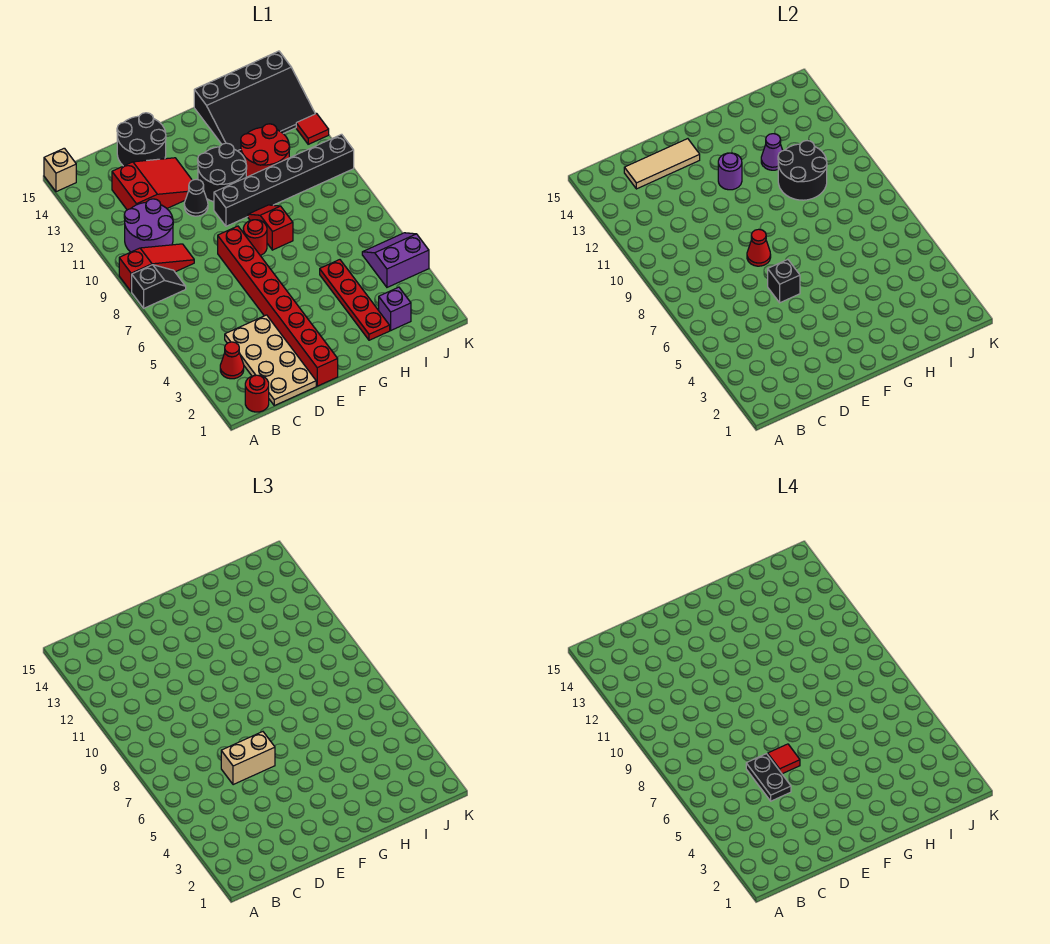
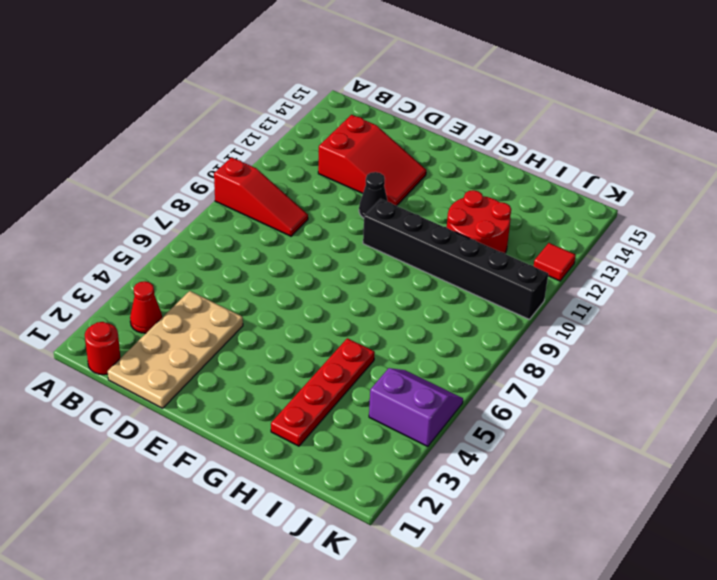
none -> black 1x2 slope [132,265,186,308]
none -> tan 1x1 brick [44,148,76,192]
none -> purple 2x2 round brick [124,199,173,252]
none -> black 2x2 round brick [117,113,166,166]

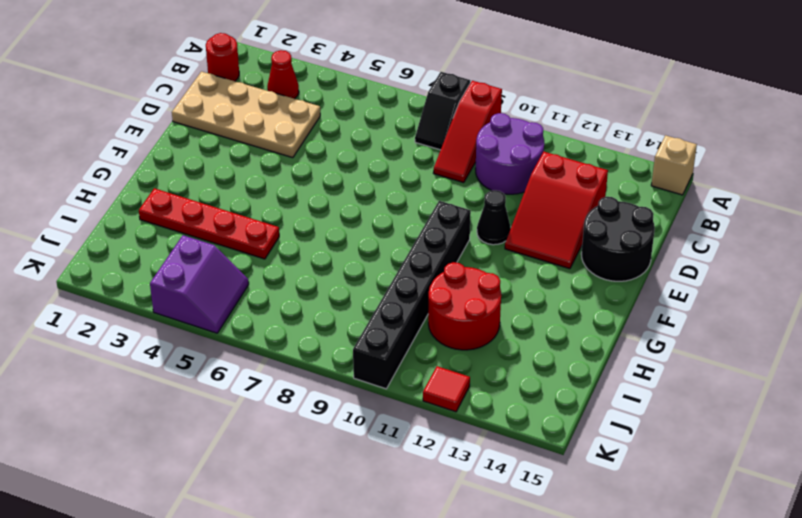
none -> red 1x8 brick [218,226,338,386]
none -> red 1x1 round brick [243,220,267,256]
none -> black 2x2 round brick [198,143,247,202]
none -> red 1x2 slope [248,205,293,250]

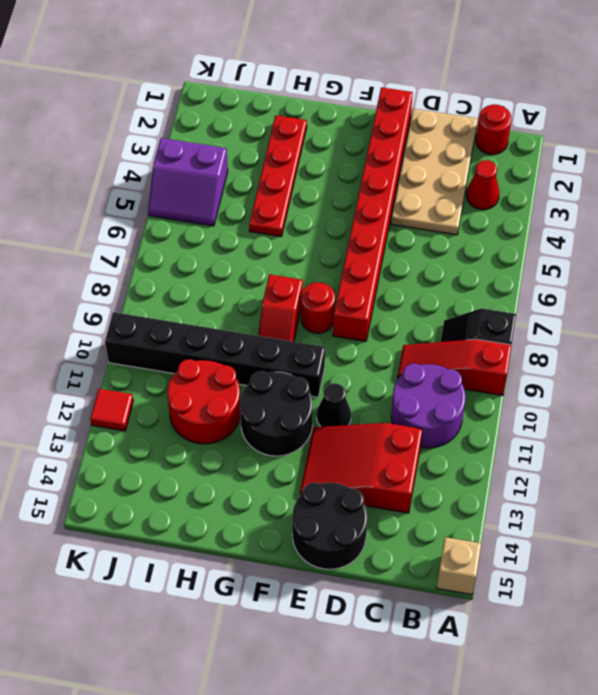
none -> black 3x4 slope [194,51,315,153]
none -> purple 1x1 brick [379,287,411,330]
none -> tan 1x3 tile [624,139,700,189]
none -> black 1x1 brick [768,260,800,303]

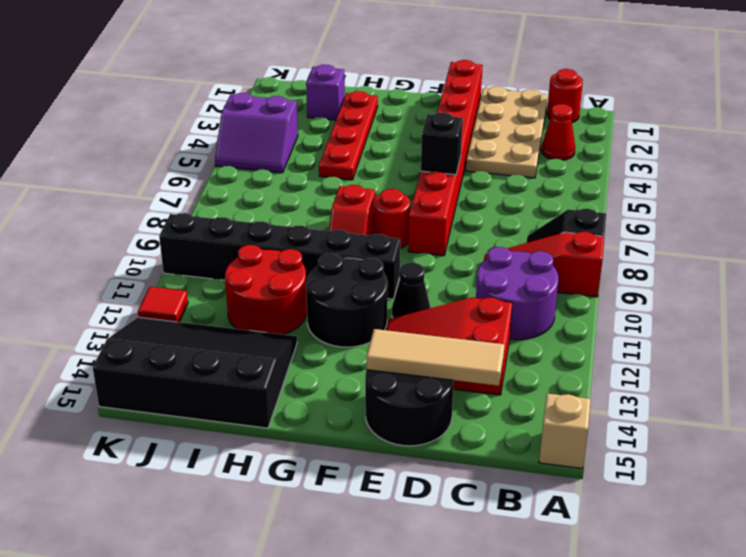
none -> red 1x1 cone [747,229,771,266]
none -> purple 1x1 round brick [718,153,742,190]
none -> black 2x2 round brick [778,141,827,200]
none -> purple 1x1 cone [761,134,783,170]

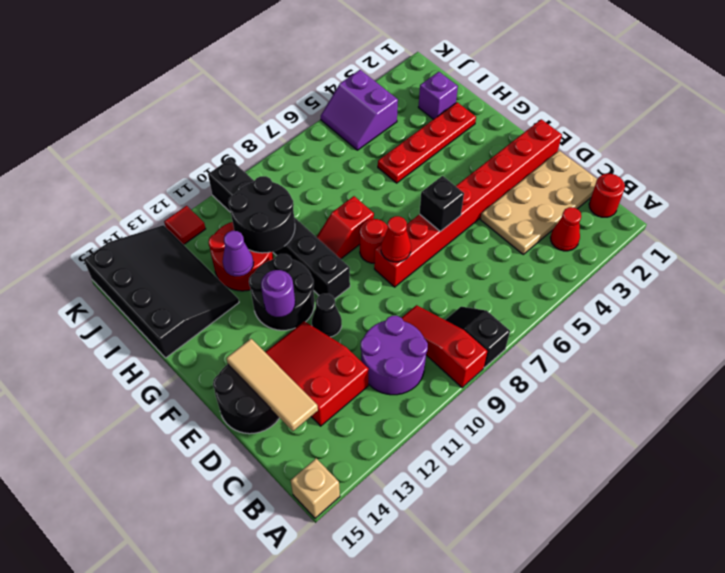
none -> tan 1x2 brick [221,732,275,785]
none -> black 1x2 plate [746,754,791,801]
none -> red 1x1 tile [768,744,800,774]

